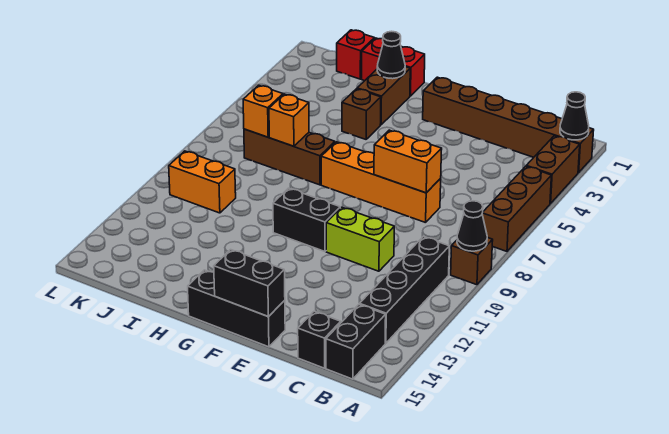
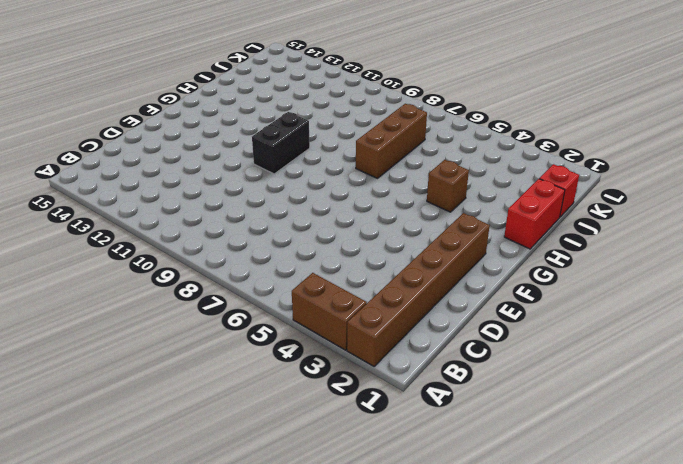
none -> brown 1x3 brick [482,166,551,251]
none -> brown 1x1 brick [451,237,493,285]
none -> black 1x4 brick [360,237,449,343]

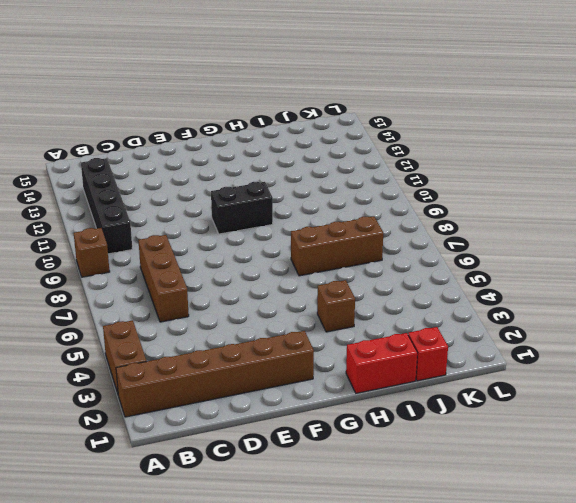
brown 1x3 brick [138,235,189,322] -> brown 1x3 brick moved to [482,166,551,251]
none -> black 1x2 brick [326,304,386,379]
none -> black 1x1 brick [298,311,341,368]
none -> orange 1x4 brick [321,142,441,223]

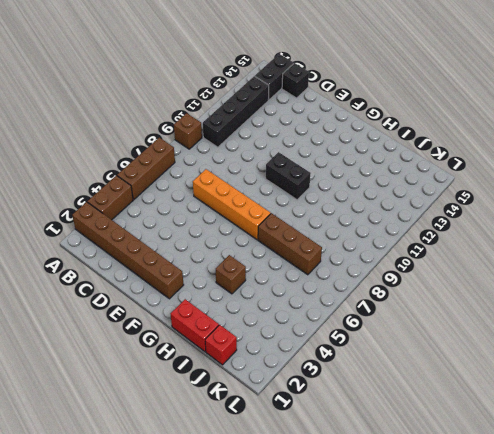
none -> lime 1x2 brick [326,207,394,271]
none -> black 1x3 brick [188,270,285,347]
none -> brown 1x2 brick [357,67,410,125]

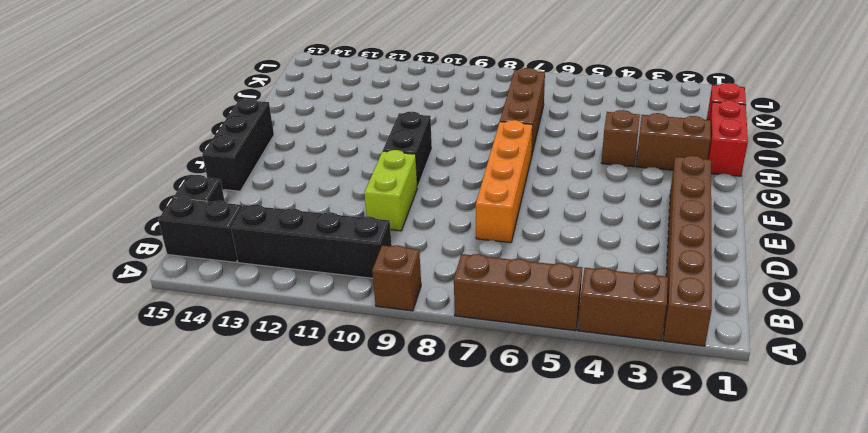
none -> orange 1x2 brick [169,151,236,213]
none -> black 1x1 cone [560,92,589,140]
none -> black 1x1 cone [457,201,487,251]

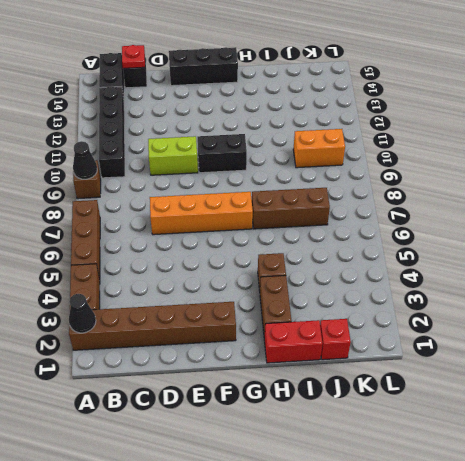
red 1x1 plate [122,45,145,68] -> none
none -> orange 1x2 brick [374,130,442,193]
none -> black 1x2 brick [214,250,285,317]
none -> black 1x1 cone [377,31,405,79]

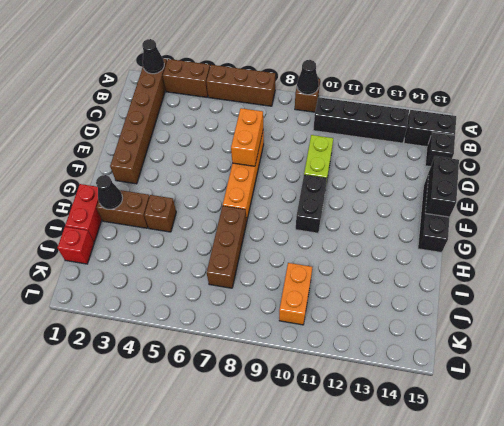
none -> orange 1x1 brick [269,94,309,146]
none -> orange 1x1 brick [243,85,283,137]

